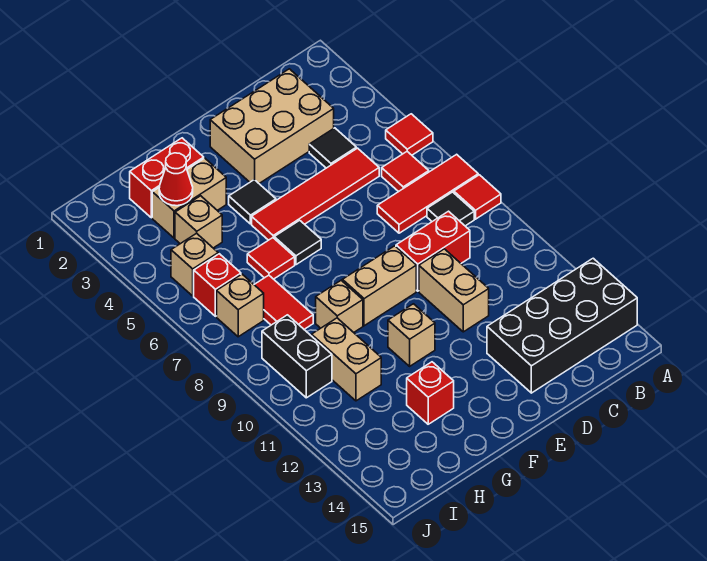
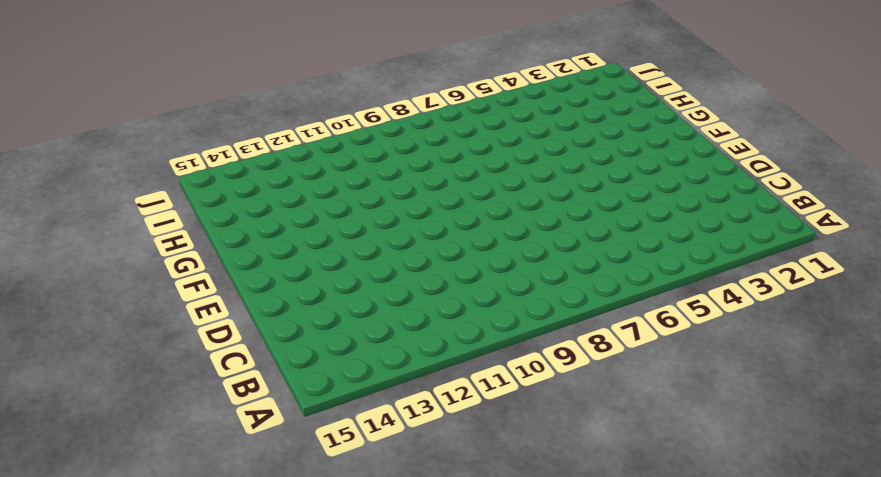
none -> red 1x1 tile [386,114,433,155]
none -> red 1x3 tile [377,154,478,233]
none -> red 1x1 tile [454,175,501,219]

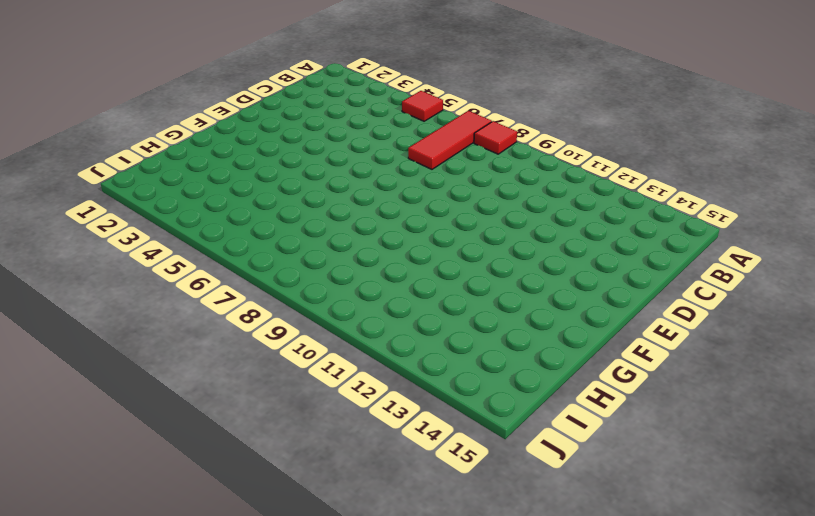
none -> black 2x4 brick [487,258,637,393]
none -> red 1x1 tile [382,152,429,192]
none -> black 1x1 tile [427,192,474,226]

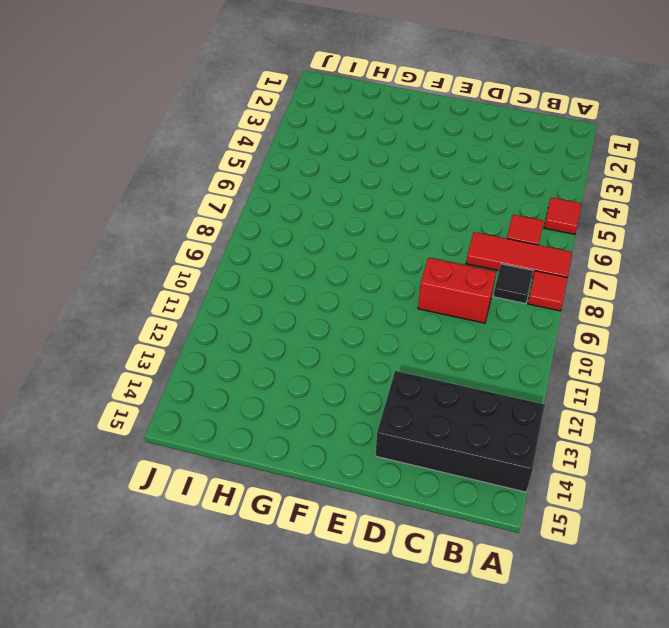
none -> tan 2x3 brick [210,69,334,183]
none -> black 1x1 tile [309,128,356,168]
none -> red 1x4 tile [252,148,379,240]

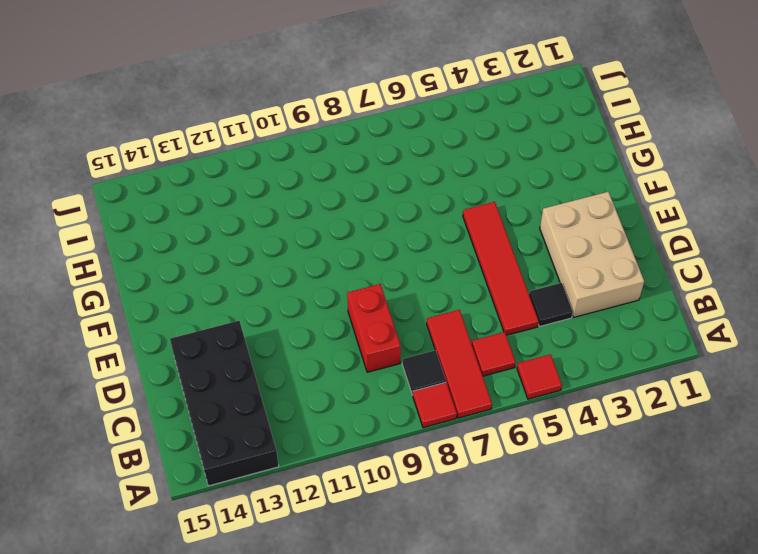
none -> tan 1x2 brick [419,249,489,332]
none -> tan 1x2 brick [342,246,416,326]
none -> black 1x1 tile [229,180,276,224]

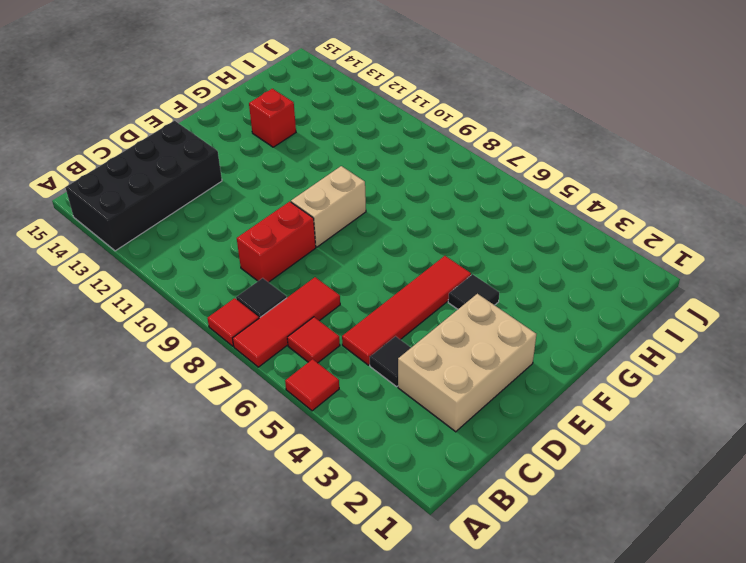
none -> tan 1x2 brick [419,249,489,332]
none -> black 1x1 tile [274,220,321,265]
none -> tan 1x1 brick [388,304,435,366]

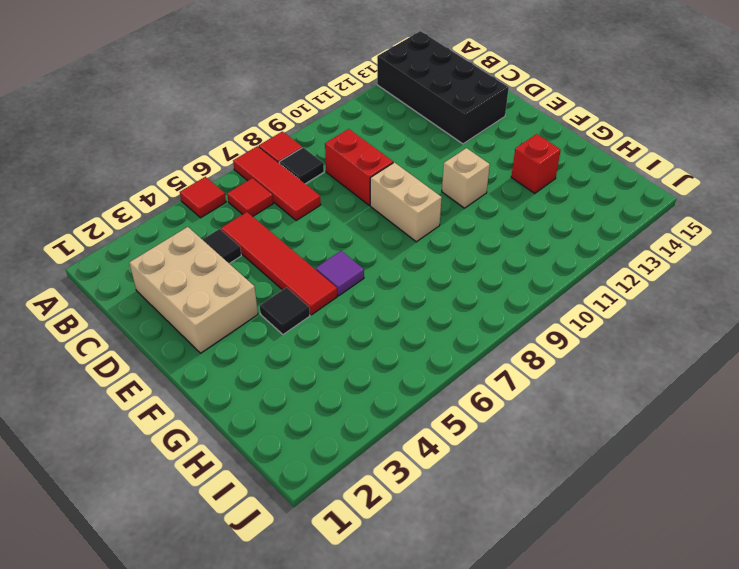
purple 1x1 tile [316,251,364,296] -> black 1x1 tile [274,220,321,265]
none -> tan 1x2 brick [419,249,489,332]
none -> red 1x2 brick [130,138,204,218]
none -> tan 1x2 brick [152,158,226,238]

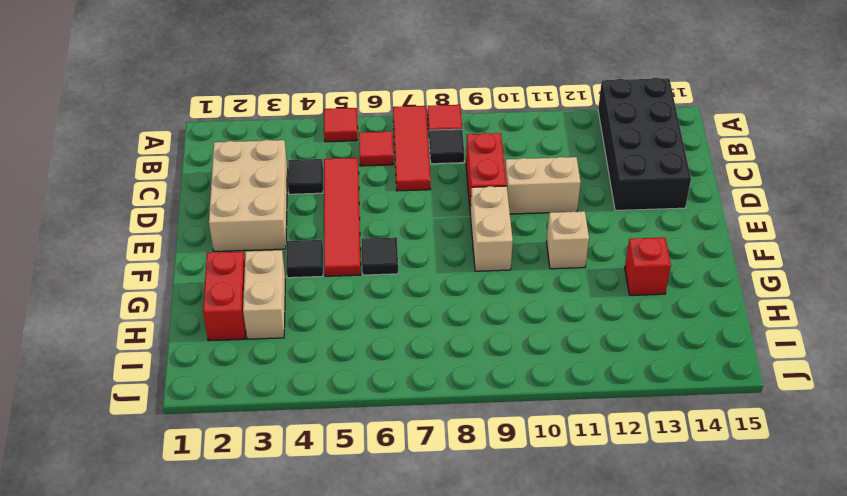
none -> red 1x1 tile [247,238,295,279]
none -> tan 1x1 brick [316,280,363,332]
none -> tan 1x1 brick [175,196,222,248]

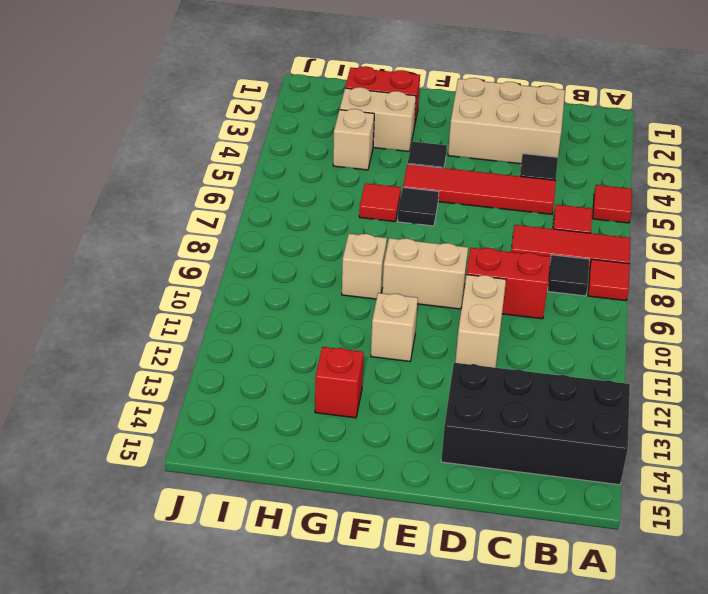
none -> red 1x2 tile [254,275,313,329]
none -> tan 1x2 brick [312,318,381,401]
none -> tan 1x1 brick [171,233,218,296]

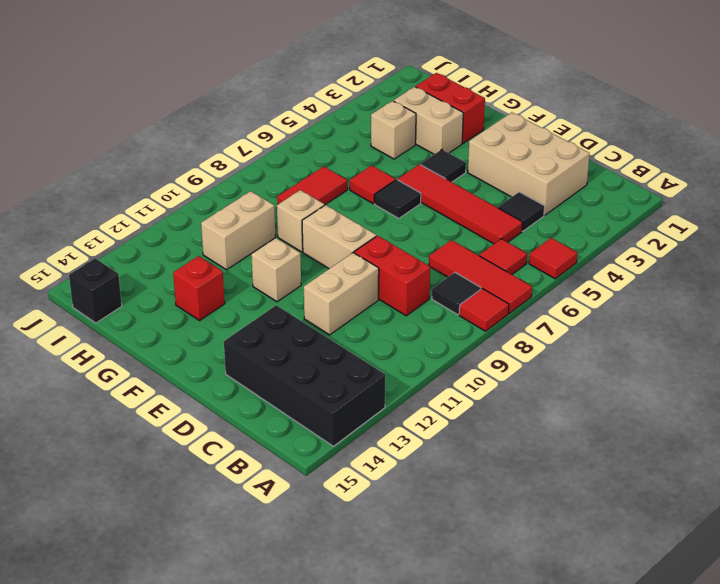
black 1x1 brick [69,258,122,323] -> none
none -> tan 1x1 brick [171,233,218,296]
none -> red 1x1 brick [194,254,241,316]
none -> tan 1x1 brick [217,274,264,337]

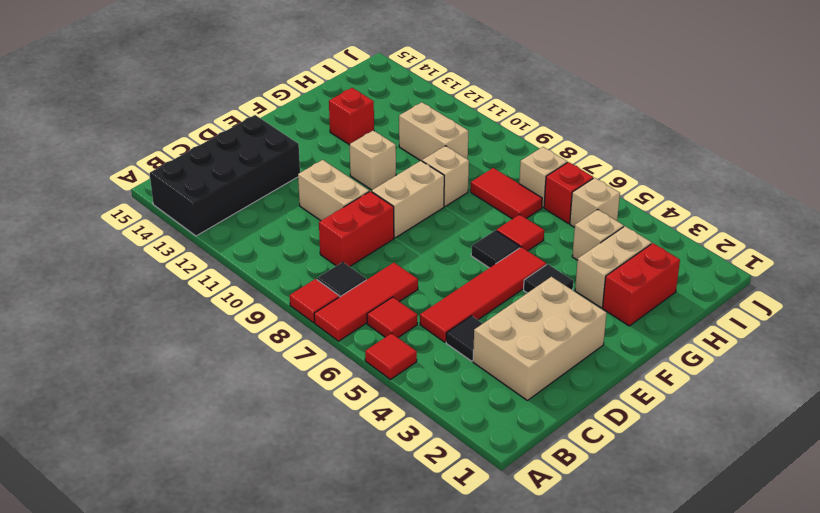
none -> black 1x2 brick [262,315,332,398]
none -> red 1x1 cone [159,153,193,206]

